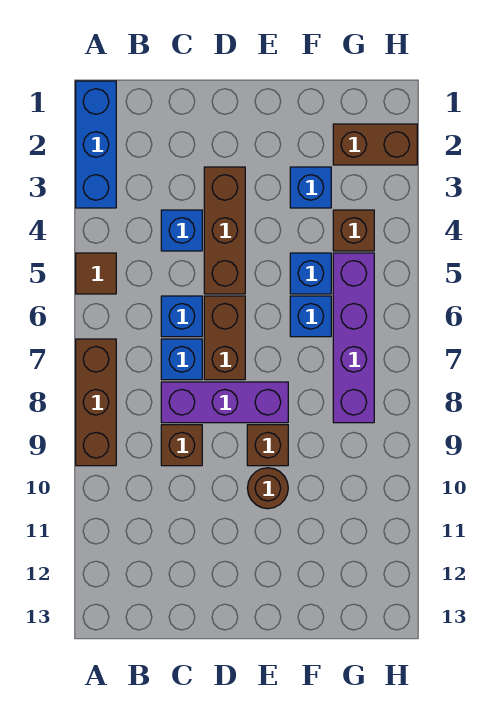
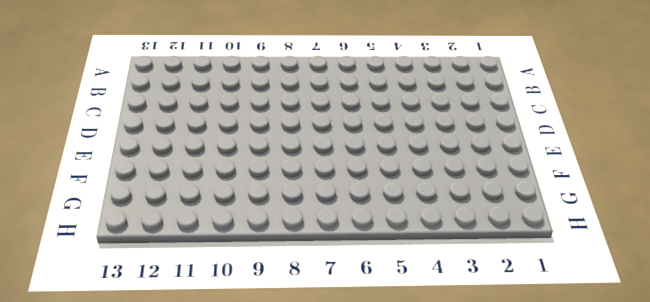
none -> blue 1x3 brick [76,81,116,208]
none -> brown 1x1 tile [76,253,116,294]
none -> brown 1x3 brick [76,339,116,466]

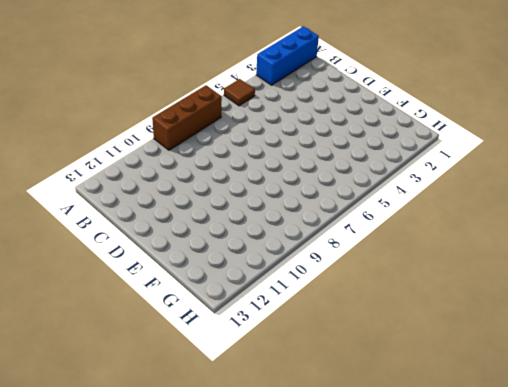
none -> blue 1x1 brick [161,210,202,251]
none -> blue 1x1 brick [161,296,202,337]
none -> blue 1x1 brick [161,339,202,380]

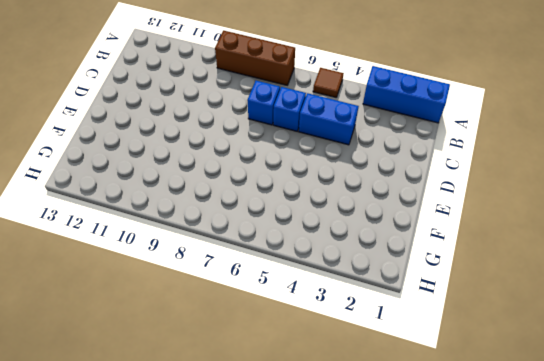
blue 1x2 brick [299,93,359,145] -> blue 1x1 brick [161,210,202,251]
none -> purple 1x3 brick [161,382,288,423]
none -> brown 1x1 brick [161,425,202,466]
none -> brown 1x3 brick [204,167,245,294]

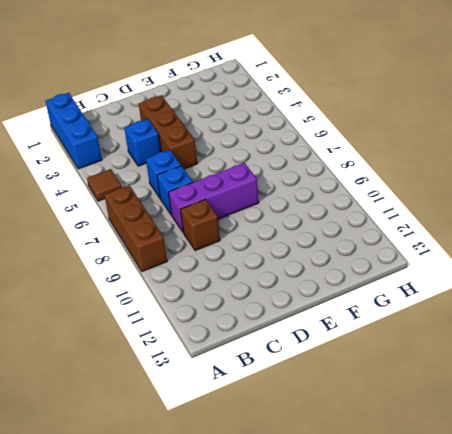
none -> brown 1x2 brick [204,296,245,380]
none -> brown 1x1 brick [247,425,288,466]
none -> brown 1x1 round brick [247,468,288,509]

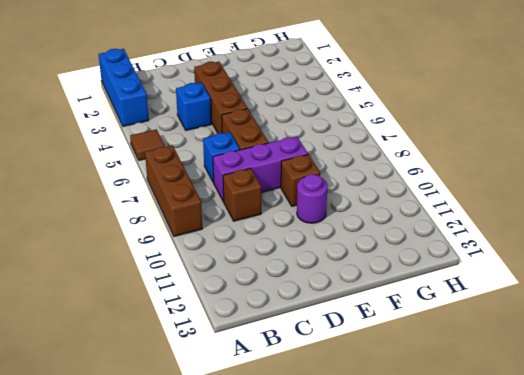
purple 1x1 round brick [297,174,328,223] -> brown 1x1 round brick [247,468,288,509]
none -> blue 1x1 brick [161,296,202,337]
none -> blue 1x1 brick [290,167,331,208]
none -> blue 1x1 brick [290,253,331,294]

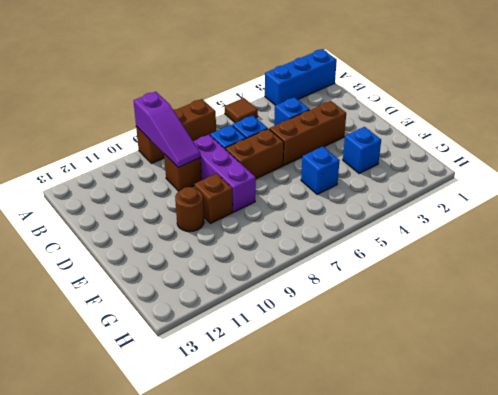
purple 1x3 slope [134,92,201,167] -> none
none -> blue 1x1 brick [290,296,331,337]
none -> brown 1x2 brick [333,124,417,165]
none -> brown 1x1 brick [333,210,374,251]

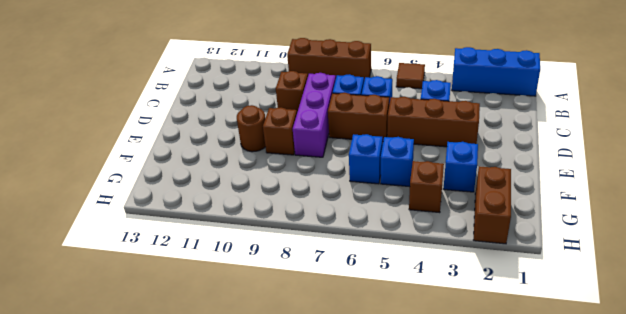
none -> purple 1x4 brick [333,253,374,423]

